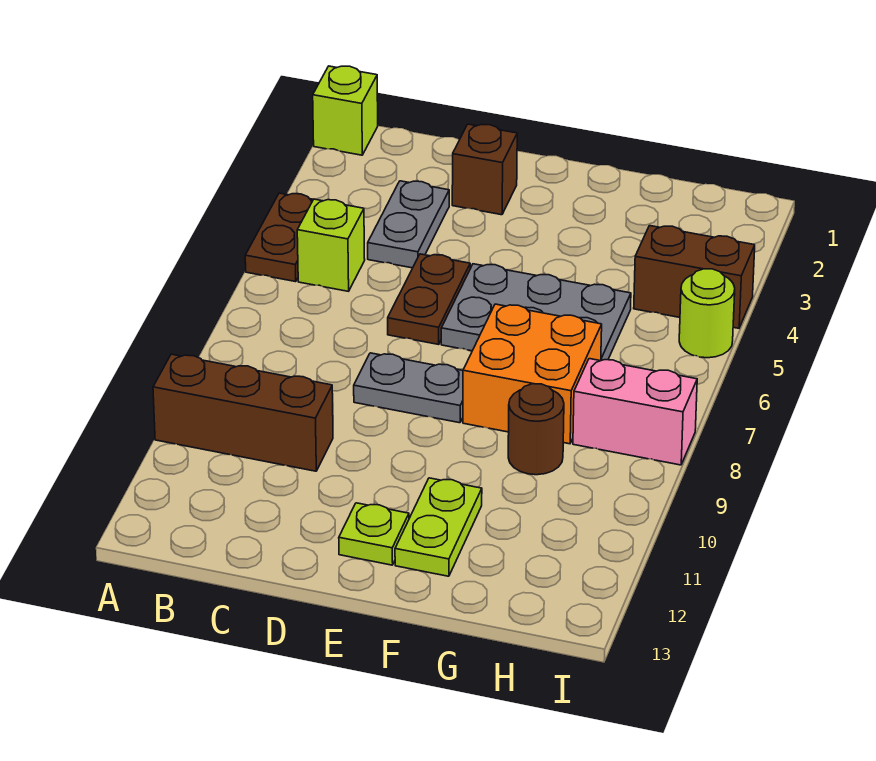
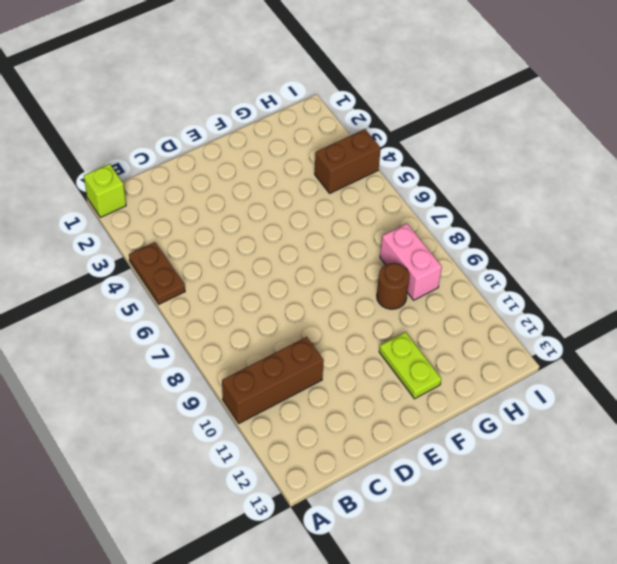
pink 1x2 brick [380,224,442,300] -> pink 1x2 brick turned to [573,359,697,465]
none -> lime 1x1 brick [297,199,365,291]
none -> grey 1x2 plate [368,181,449,268]
none -> brown 1x1 brick [452,124,517,215]

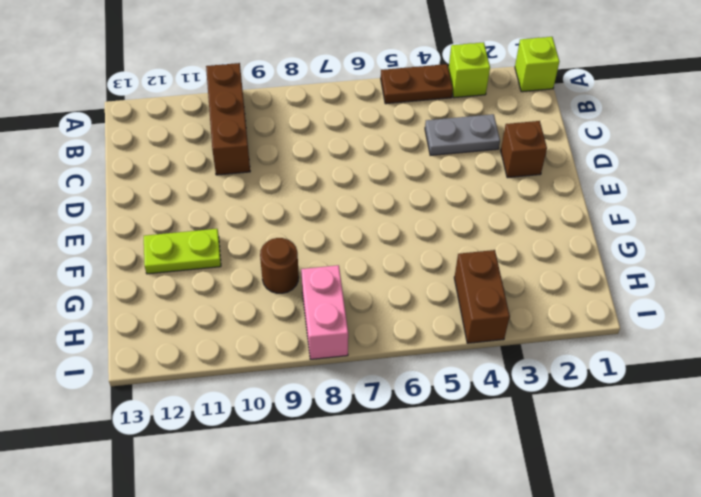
lime 1x1 brick [449,42,490,98] -> lime 1x1 brick moved to [297,199,365,291]
none -> brown 1x2 plate [388,254,470,344]
none -> grey 1x2 plate [354,353,463,423]
none -> grey 2x3 plate [441,264,631,361]

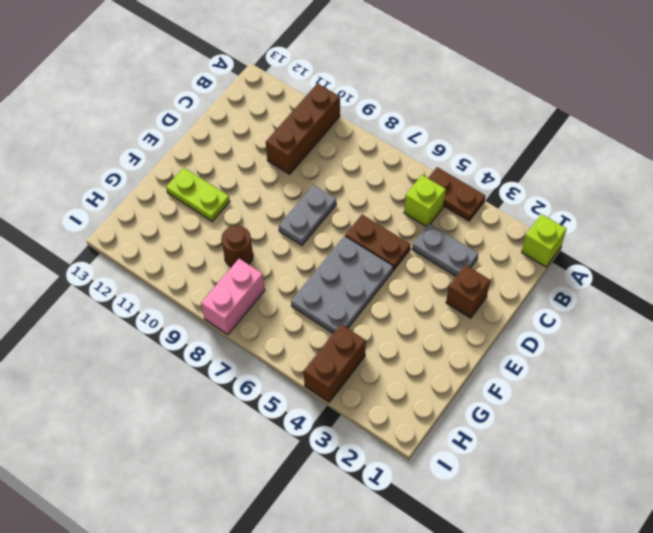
none -> lime 1x1 plate [339,503,409,565]
none -> orange 2x2 brick [463,304,602,444]
none -> lime 1x1 round brick [679,269,735,358]

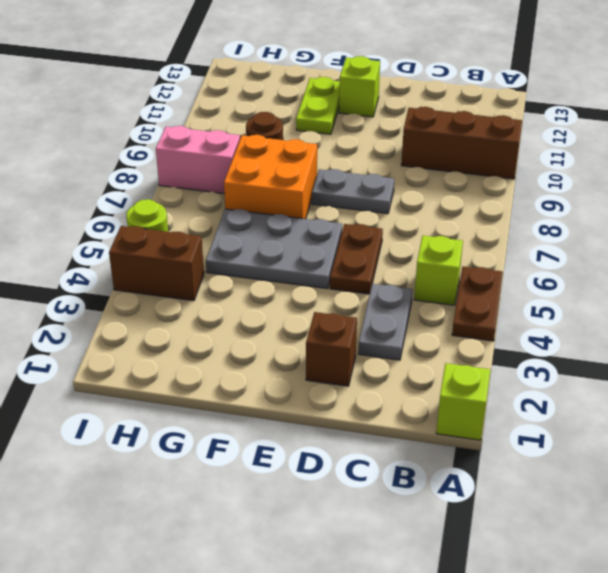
lime 1x1 brick [339,56,380,117] -> lime 1x1 plate [339,503,409,565]

